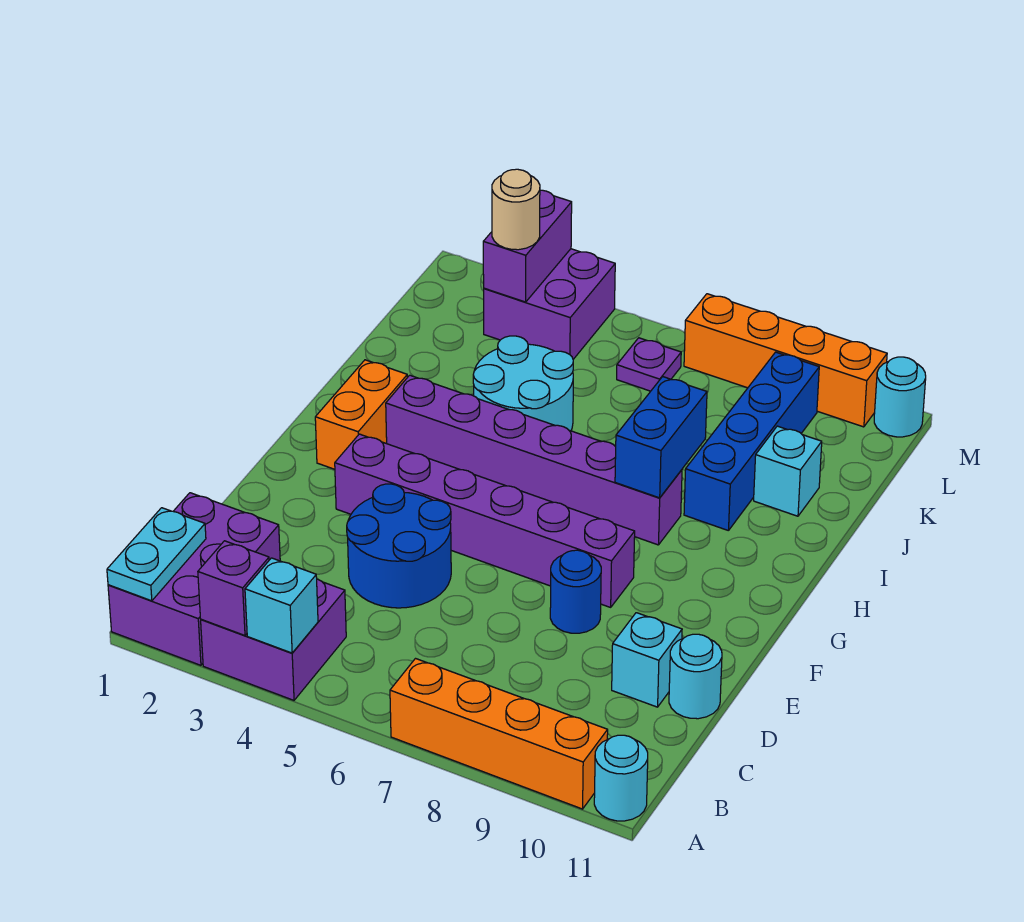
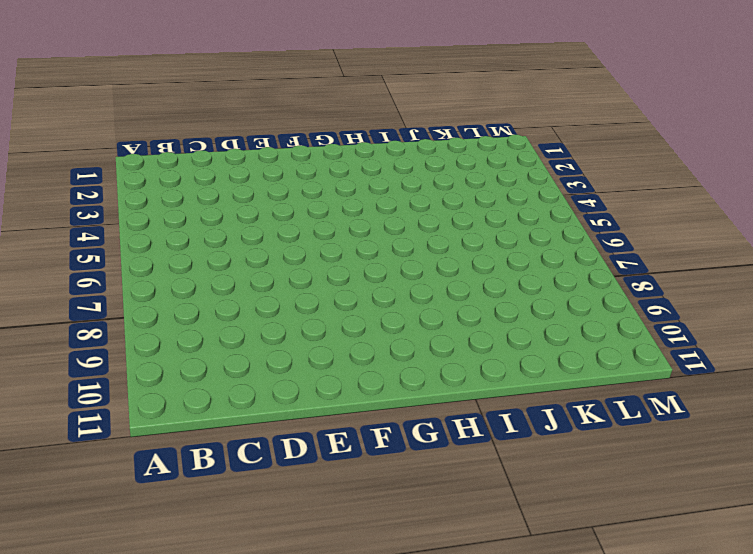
none -> purple 2x3 brick [108,493,280,665]
none -> purple 2x2 brick [201,579,346,700]
none -> orange 1x4 brick [390,659,608,809]

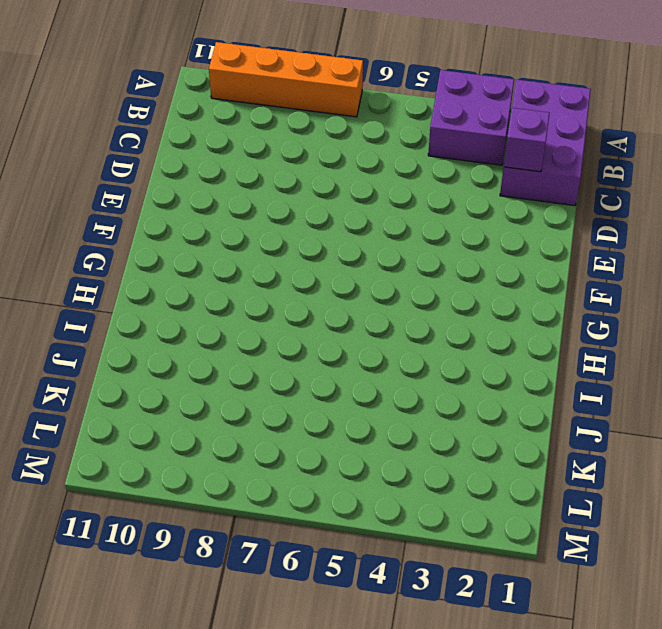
purple 1x1 brick [504,108,550,172] -> purple 1x1 brick moved to [198,541,269,635]
none -> cyan 1x1 round brick [594,735,648,821]
none -> blue 2x2 round brick [347,484,451,608]
none -> cyan 1x1 brick [612,613,682,707]

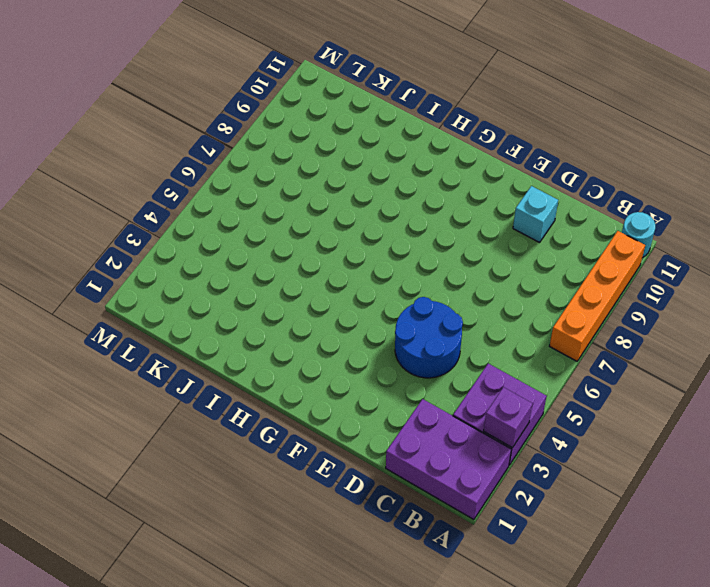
none -> cyan 1x1 round brick [669,634,722,719]
none -> blue 1x1 round brick [550,550,601,633]
none -> purple 1x6 brick [335,434,635,607]

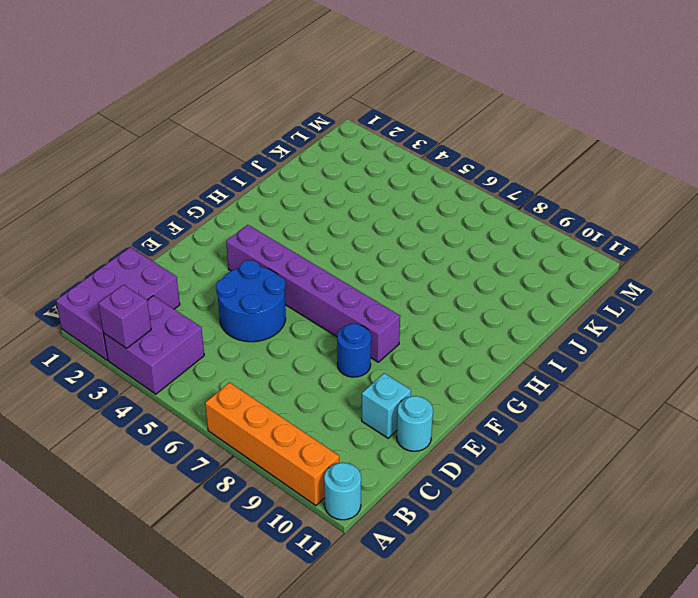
none -> orange 1x2 brick [315,360,407,469]
none -> purple 1x6 brick [386,375,682,545]
none -> cyan 2x2 round brick [473,336,573,431]

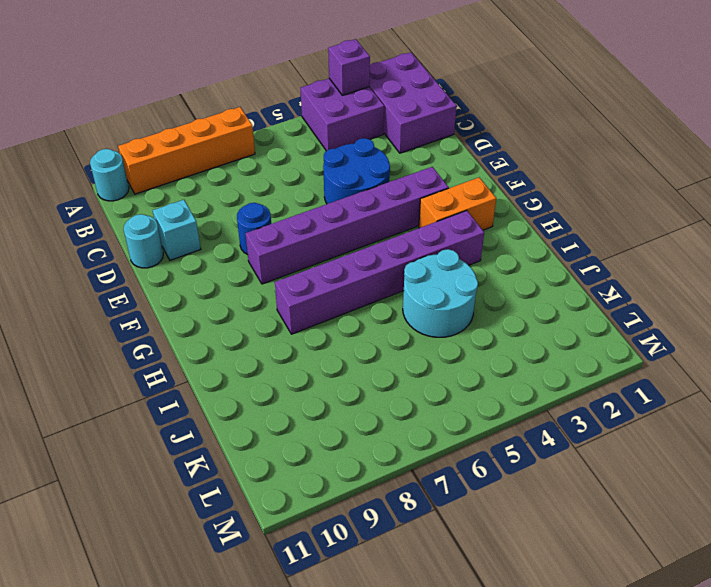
orange 1x2 brick [419,178,496,230] -> orange 1x2 brick turned to [315,360,407,469]
none -> blue 1x4 brick [684,352,819,531]
none -> cyan 1x1 brick [754,426,822,516]
none -> purple 2x2 brick [484,249,615,359]

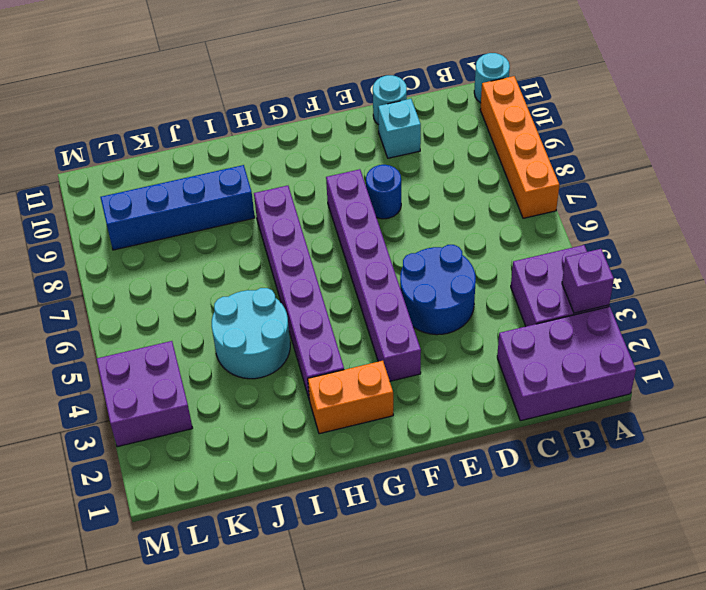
none -> cyan 1x1 brick [754,426,822,516]
none -> purple 1x1 plate [617,338,681,391]
none -> orange 1x4 brick [684,294,887,427]

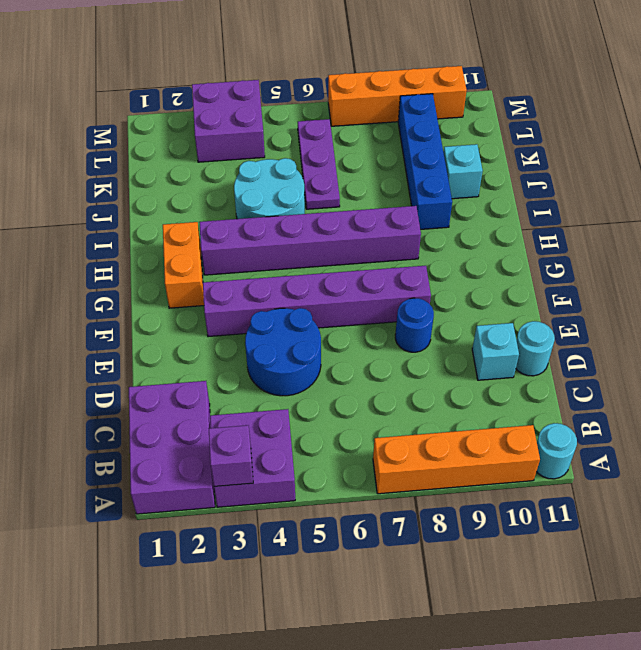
purple 1x3 plate [298,119,340,209] -> purple 1x1 plate [617,338,681,391]
none -> cyan 1x1 round brick [874,357,926,437]
none -> cyan 1x2 plate [107,508,206,601]
none -> cyan 1x1 brick [245,558,318,653]

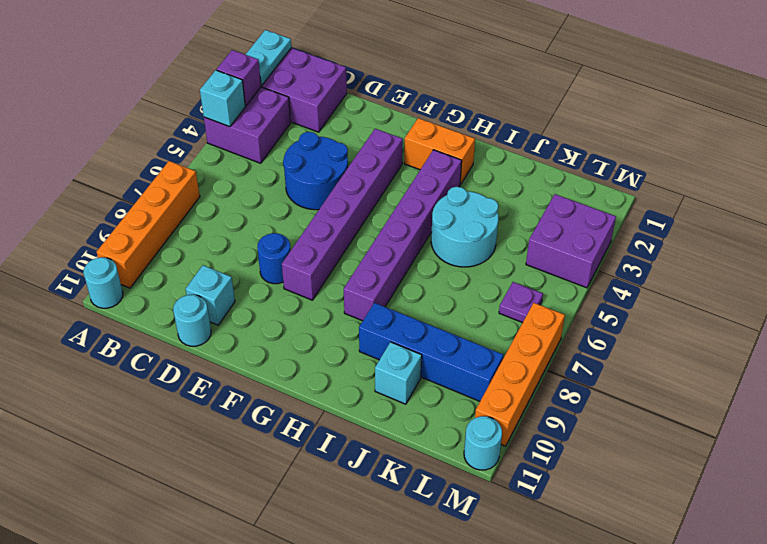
cyan 1x2 plate [245,30,291,86] -> cyan 1x2 plate turned to [107,508,206,601]
none -> blue 1x2 brick [615,377,707,498]
none -> purple 1x2 brick [483,190,572,302]
none -> tan 1x1 round brick [492,169,540,250]

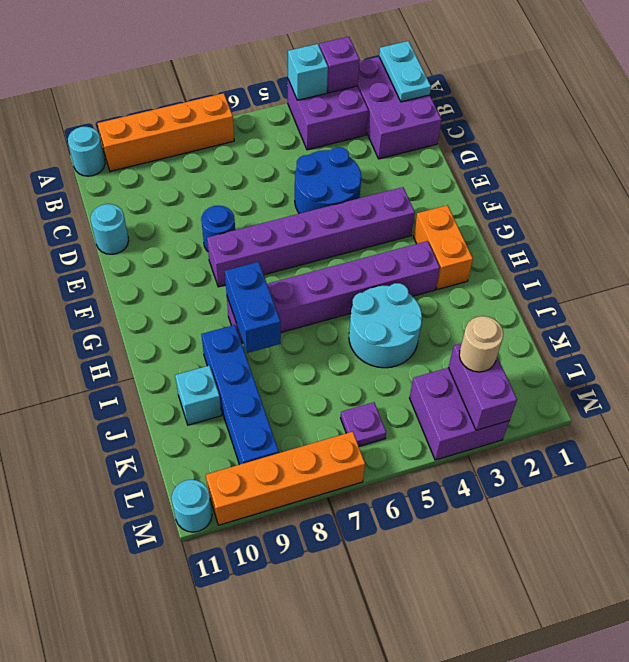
none -> cyan 1x1 brick [612,613,682,707]

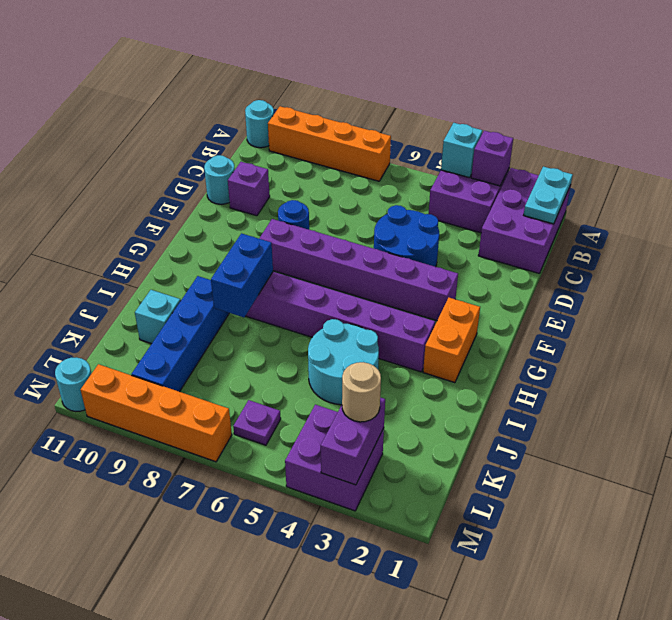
purple 1x1 brick [228,162,270,216] -> cyan 1x1 brick [612,613,682,707]

